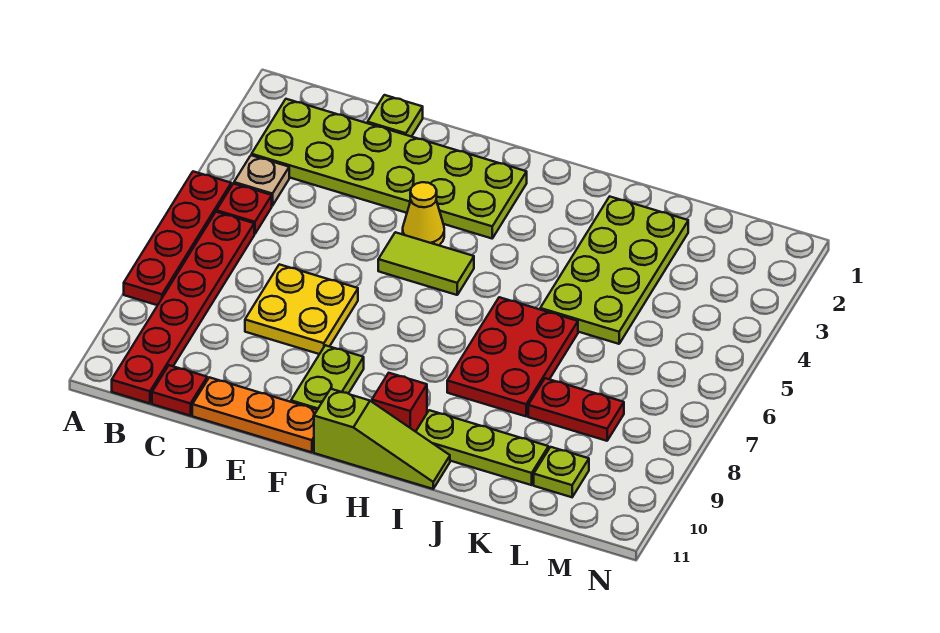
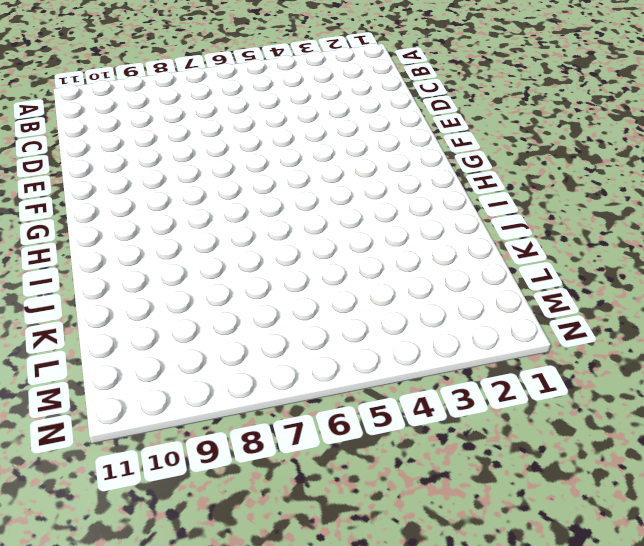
none -> red 1x4 plate [124,171,231,305]
none -> lime 2x6 plate [252,99,527,238]
none -> tan 1x1 plate [234,155,289,206]

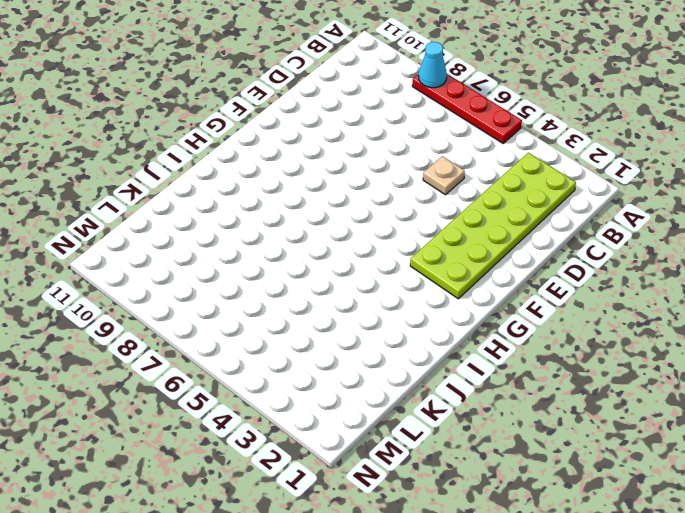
cyan 1x1 cone [419,42,447,88] -> none
tan 1x1 plate [423,156,465,195] -> tan 1x1 plate moved to [234,155,289,206]
none -> red 1x1 plate [217,184,272,234]
none -> red 1x6 plate [112,212,254,403]
none -> red 1x1 plate [152,365,207,416]

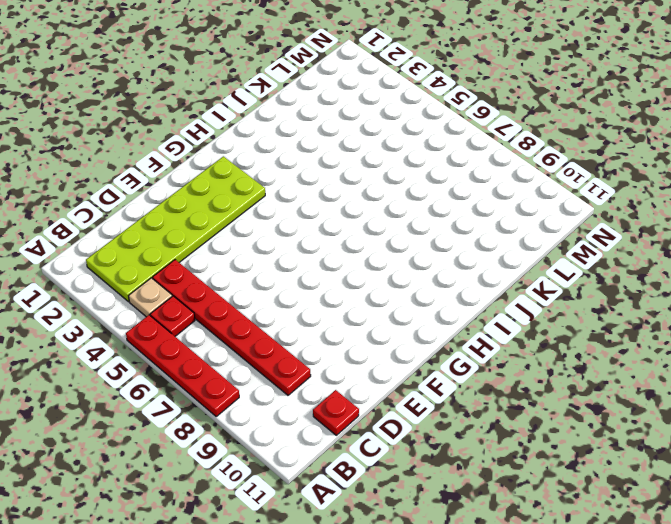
red 1x6 plate [153,260,311,395] -> red 1x6 plate moved to [112,212,254,403]
none -> lime 1x1 plate [367,95,423,137]
none -> yellow 2x2 plate [245,264,358,354]
none -> orange 1x3 plate [192,377,317,452]

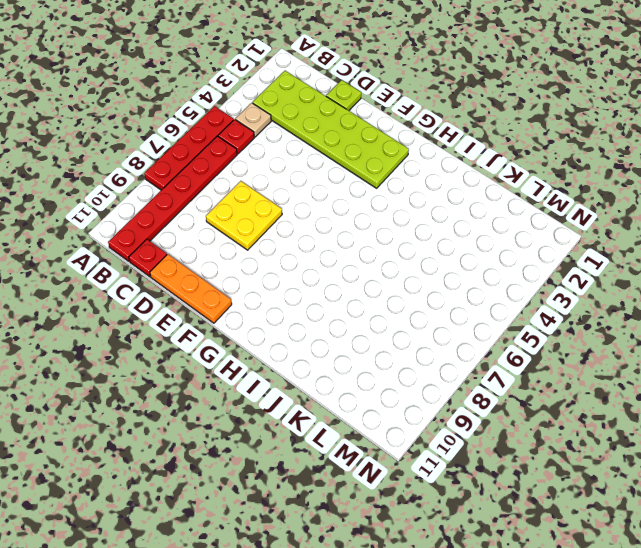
none -> yellow 1x1 cone [403,182,444,245]
none -> lime 1x2 tile [378,232,474,295]
none -> lime 1x2 plate [291,345,364,410]

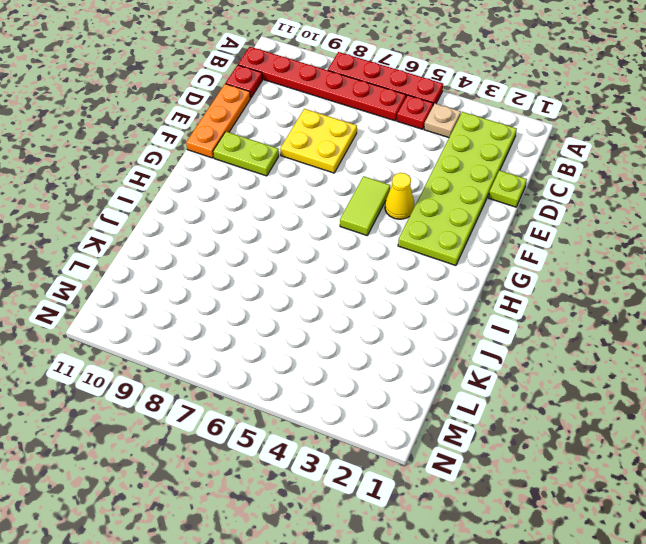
none -> lime 1x3 slope [314,389,450,489]
none -> red 1x1 brick [372,373,427,432]
none -> red 2x3 plate [447,297,578,416]

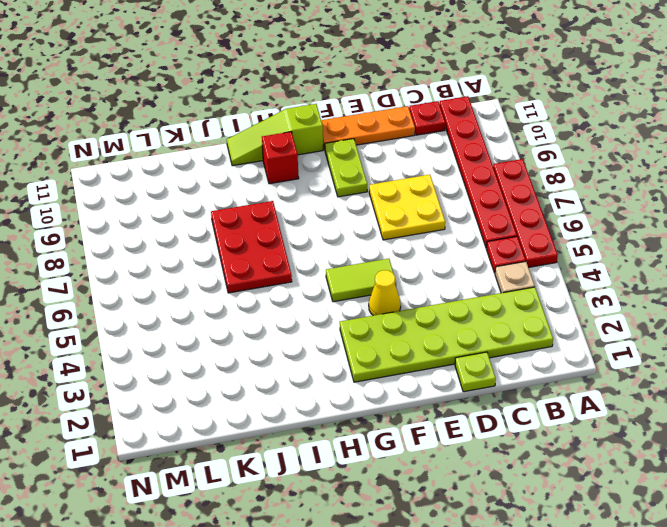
none -> lime 1x3 plate [416,410,548,485]
none -> lime 2x4 plate [540,197,688,344]
none -> red 1x2 plate [528,378,624,441]

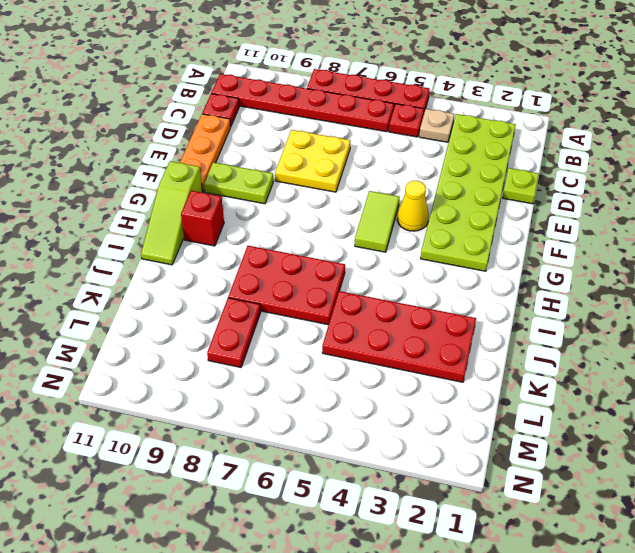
red 2x4 plate [322,291,476,382] -> lime 2x4 plate [540,197,688,344]
none -> lime 1x3 plate [416,410,548,485]
none -> lime 1x1 plate [534,447,589,497]

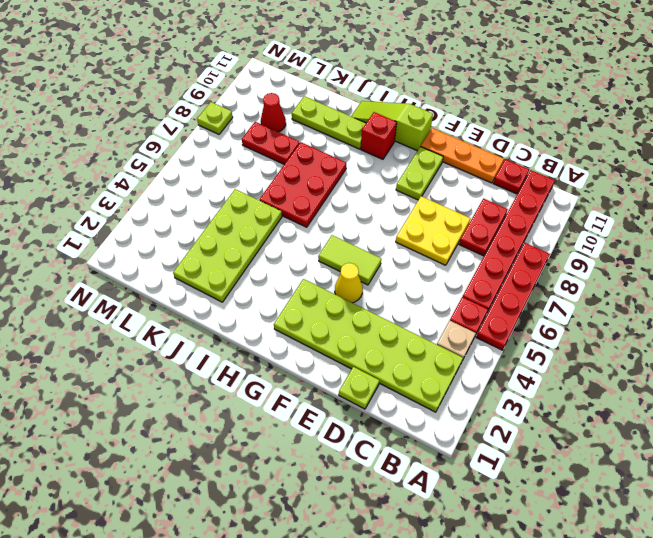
red 1x2 plate [459,199,508,256] -> none
red 1x1 cone [261,93,286,132] -> none
lime 1x1 plate [197,102,233,134] -> lime 1x1 plate moved to [534,447,589,497]

